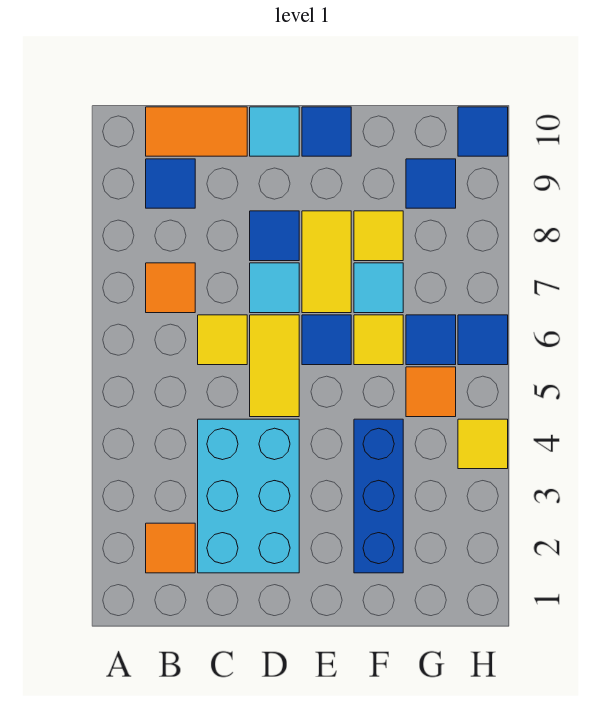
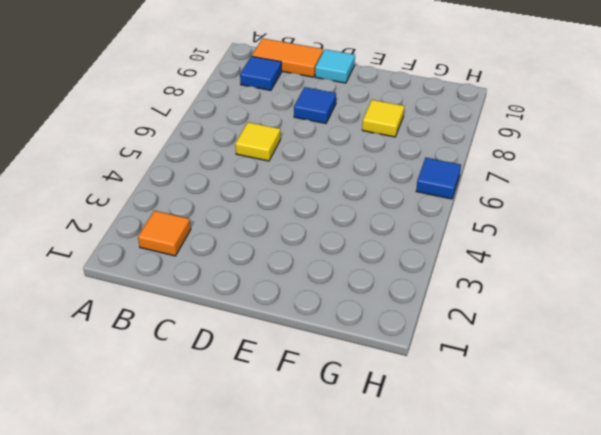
none -> orange 1x1 tile [146,263,195,313]
none -> cyan 2x3 brick [198,419,299,573]
none -> yellow 1x2 tile [250,315,299,417]

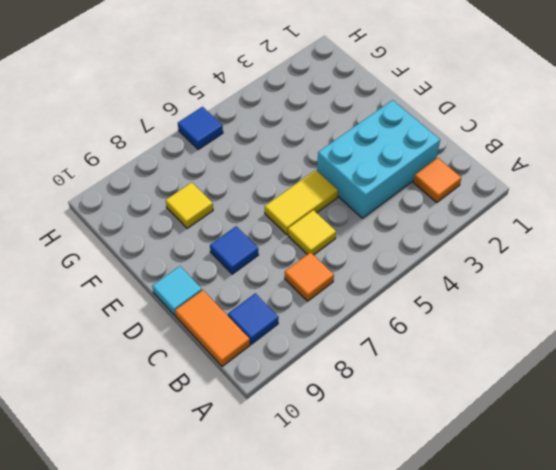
none -> cyan 1x1 tile [250,263,299,313]
none -> blue 1x1 tile [302,315,351,365]
none -> yellow 1x2 tile [302,211,351,313]

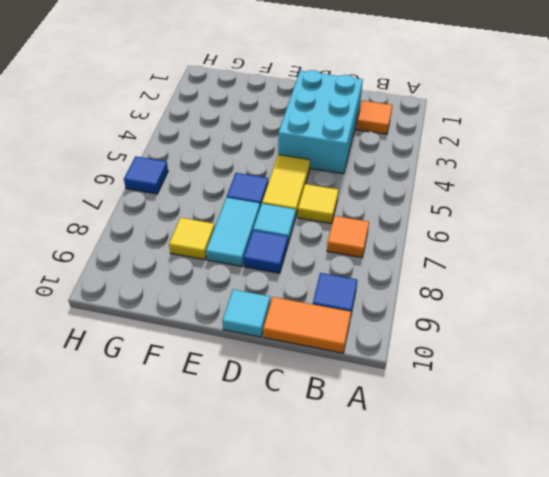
cyan 1x2 tile [206,198,260,266] -> yellow 1x2 tile [302,211,351,313]
none -> blue 1x1 tile [302,107,351,156]
none -> blue 1x3 brick [354,419,403,573]
none -> yellow 1x1 tile [354,315,403,365]

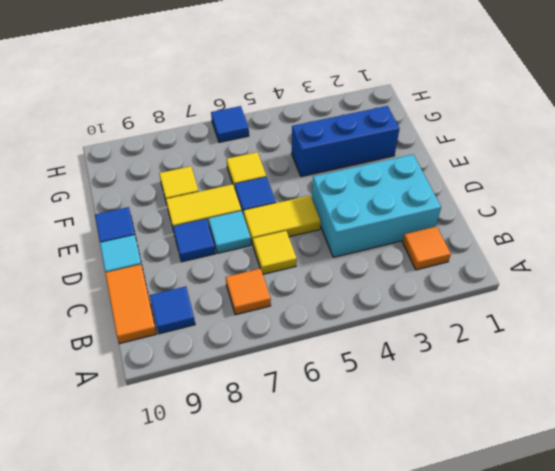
none -> cyan 1x1 tile [354,263,403,313]
none -> orange 1x1 tile [406,367,456,417]
none -> blue 1x1 tile [406,315,456,365]

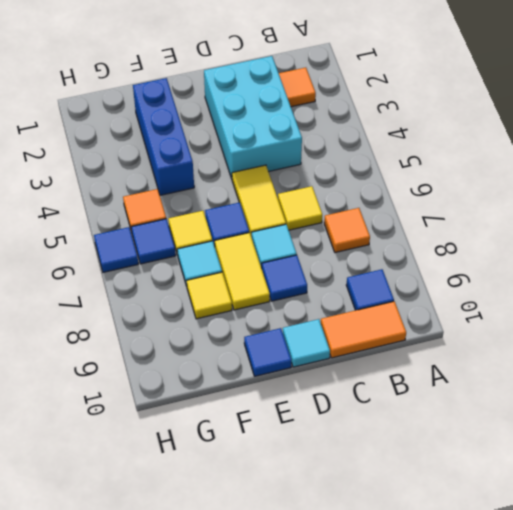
none -> blue 1x1 tile [406,159,456,208]
none -> yellow 1x1 tile [458,419,508,469]
none -> blue 1x1 tile [458,107,508,156]

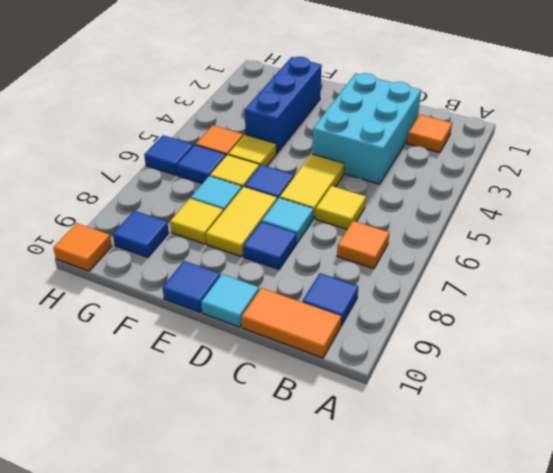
yellow 1x1 tile [228,134,276,166] -> yellow 1x1 tile moved to [458,419,508,469]
orange 1x1 tile [53,223,112,271] -> blue 1x1 tile [458,107,508,156]

